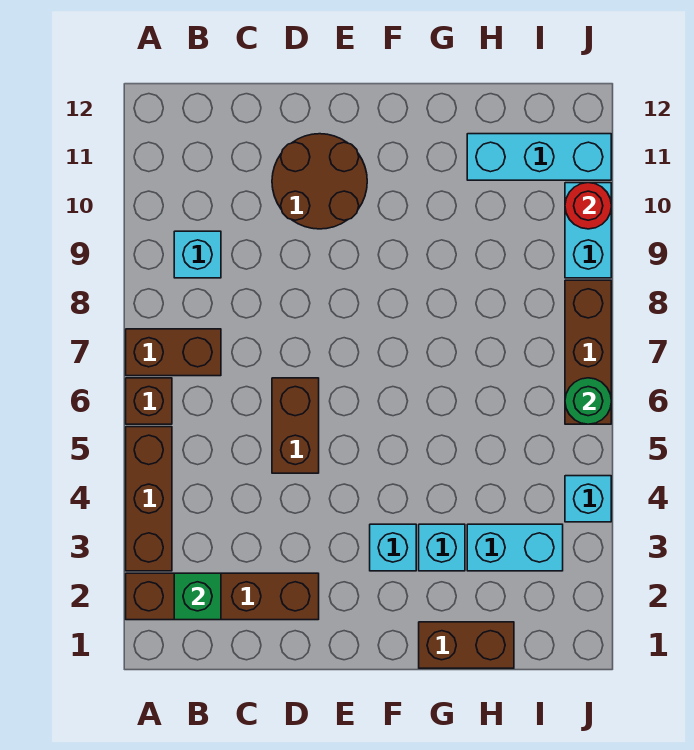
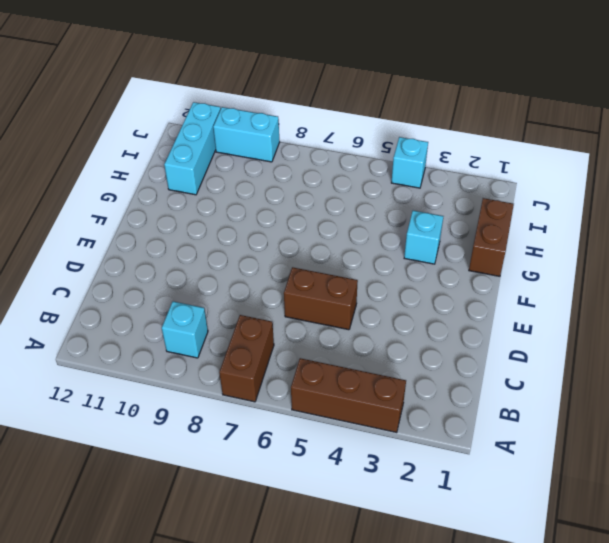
none -> brown 1x4 brick [126,573,319,620]
none -> brown 1x1 brick [126,378,172,424]
none -> brown 2x2 round brick [272,134,367,229]

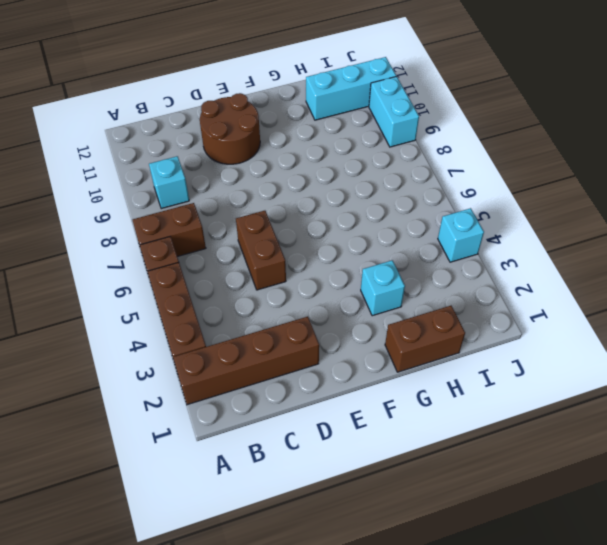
none -> cyan 1x1 brick [370,524,416,571]
none -> cyan 1x2 brick [467,524,563,571]
none -> brown 1x3 brick [565,280,611,424]

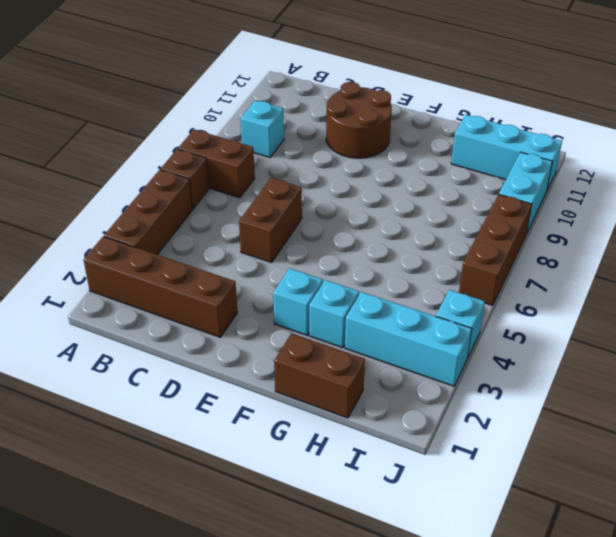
cyan 1x3 brick [345,292,472,386] -> cyan 1x2 brick [467,524,563,571]
none -> green 1x1 brick [174,573,221,620]
none -> green 1x1 round brick [565,378,611,424]
none -> red 1x1 round brick [565,183,611,229]

